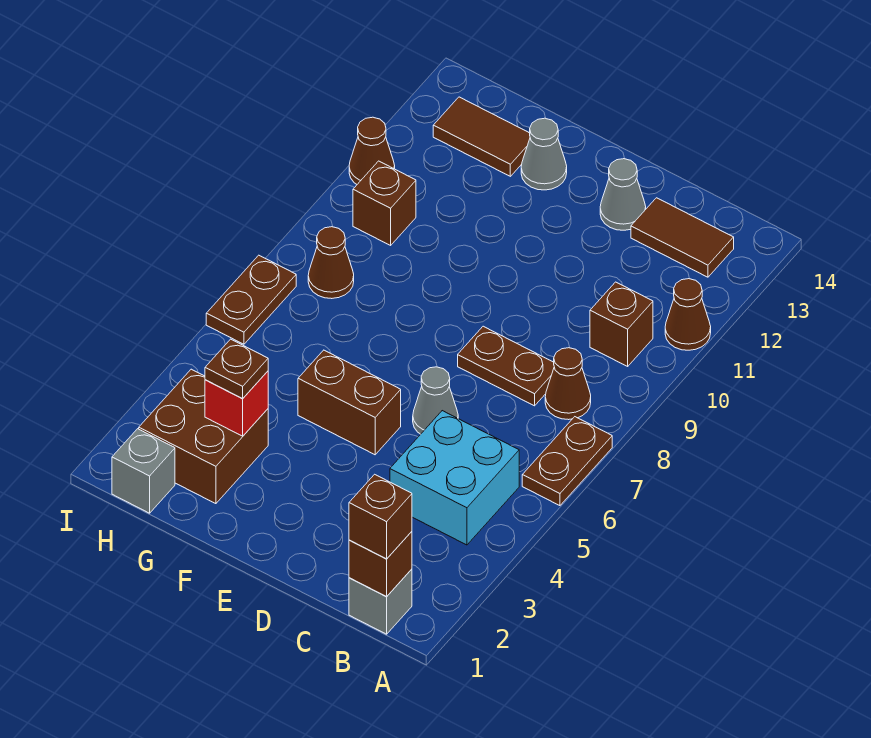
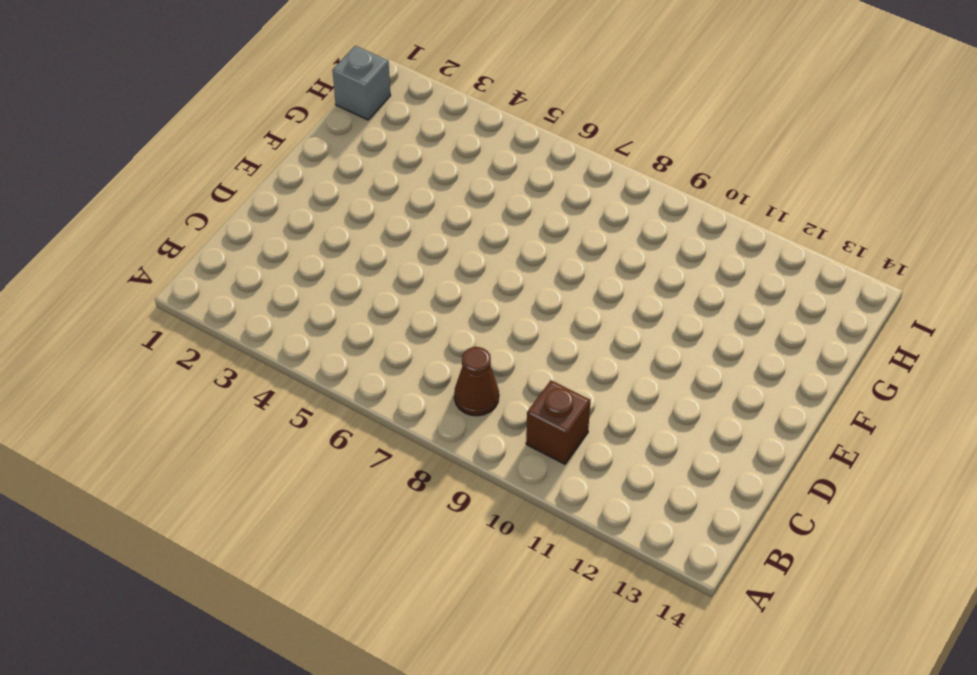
none -> brown 1x2 plate [522,417,612,506]
none -> brown 1x1 cone [665,279,711,350]
none -> grey 1x1 brick [349,569,412,634]

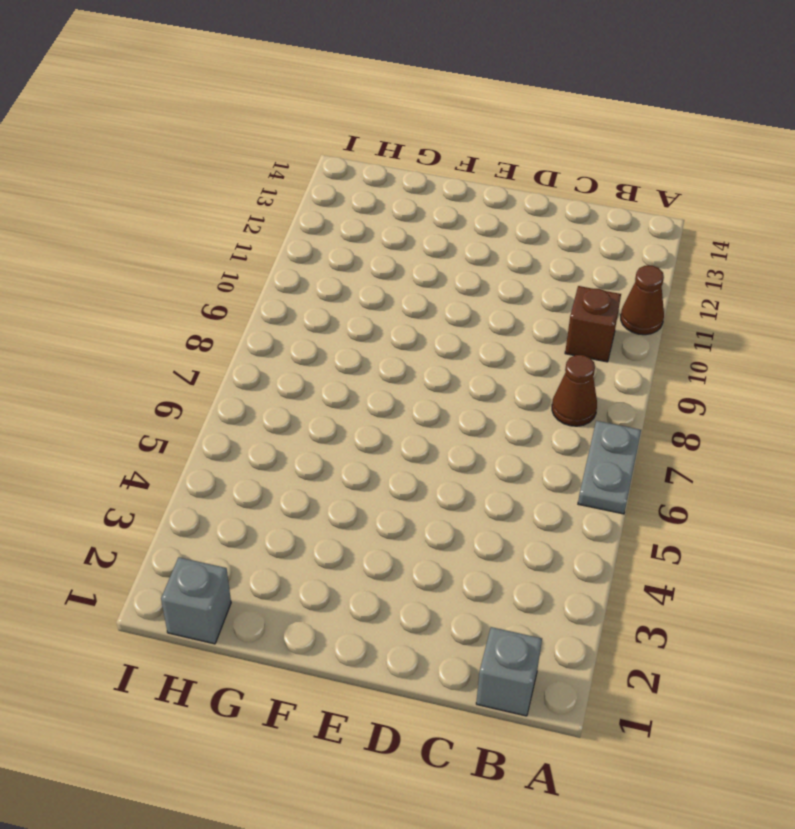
grey 1x2 plate [578,421,641,514] -> brown 1x2 plate [522,417,612,506]
none -> cyan 2x2 brick [390,411,519,545]
none -> brown 1x2 tile [631,198,734,277]
none -> brown 1x2 plate [458,326,554,406]

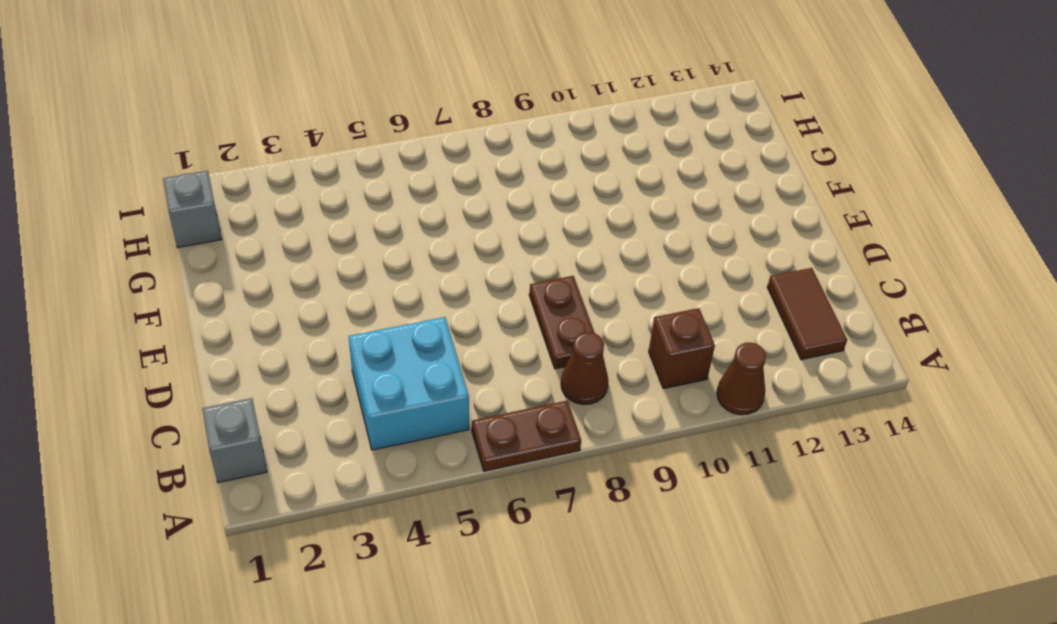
none -> grey 1x1 cone [413,367,458,434]
none -> grey 1x1 cone [600,159,646,230]
none -> brown 1x2 brick [298,350,401,455]

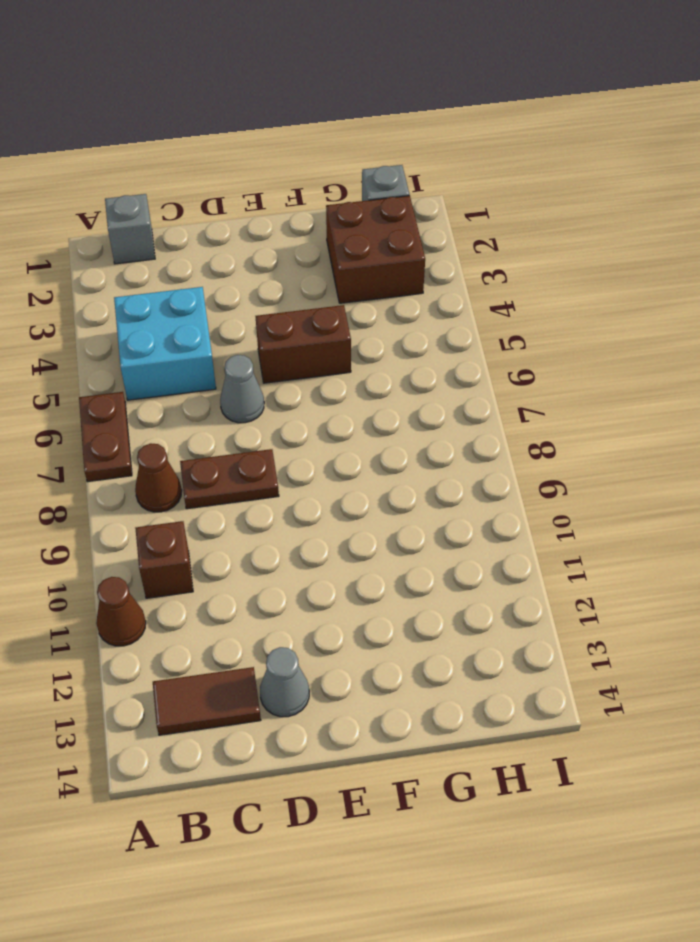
none -> grey 1x1 cone [521,118,567,190]
none -> brown 1x2 tile [433,97,530,176]
none -> brown 1x1 cone [308,227,354,299]

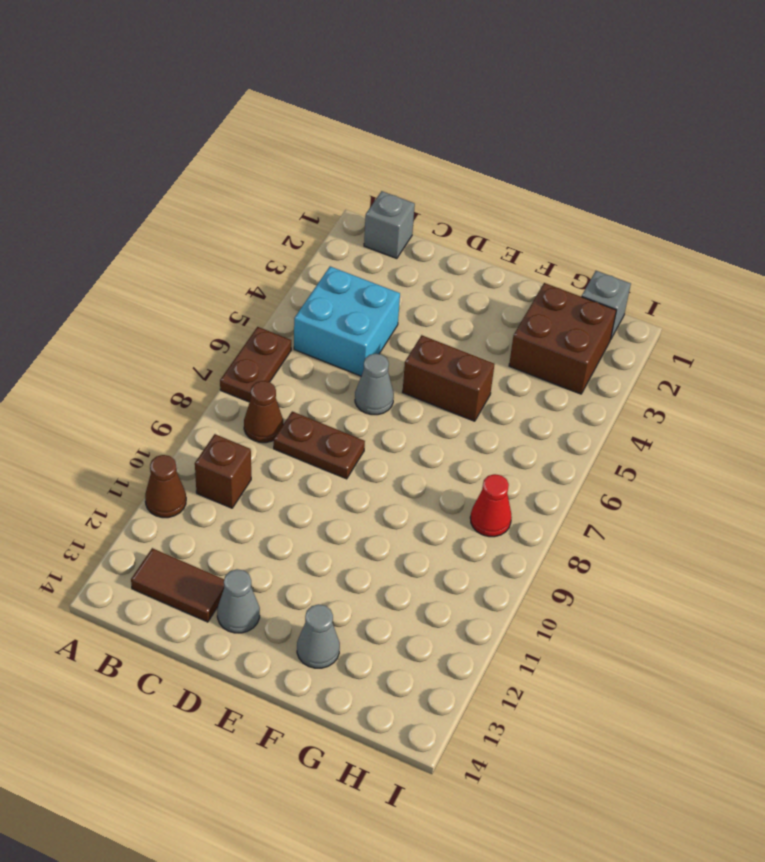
red 1x1 cone [470,474,512,537] -> brown 1x1 cone [308,227,354,299]
none -> brown 1x2 tile [433,97,530,176]
none -> brown 1x1 brick [353,161,416,245]
none -> brown 1x2 plate [206,255,296,344]

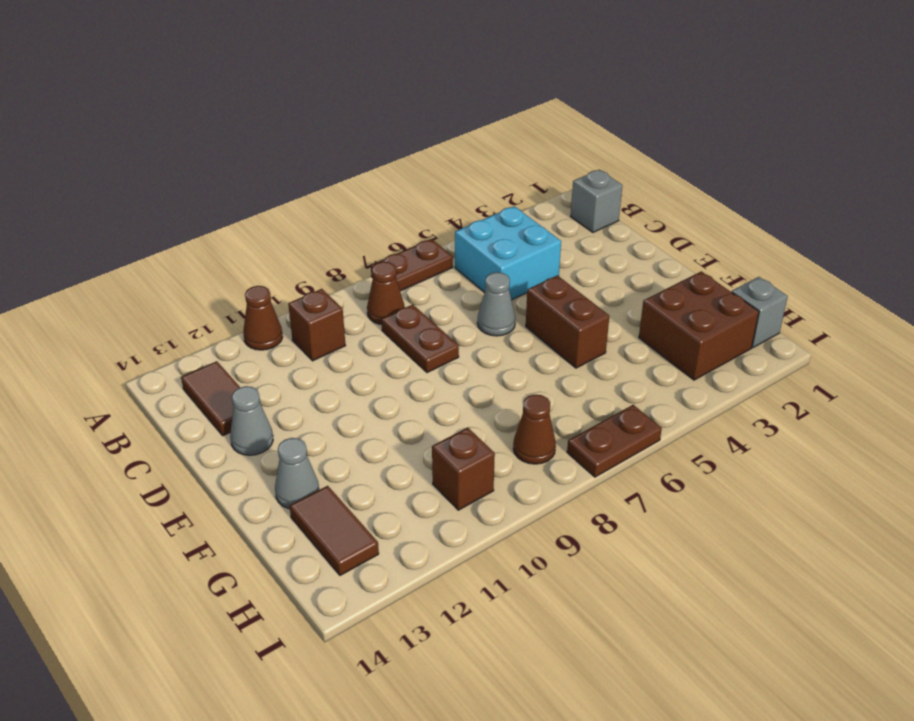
none -> brown 1x1 cone [349,117,395,184]
none -> brown 1x1 brick [349,532,412,596]
none -> red 1x1 brick [205,371,268,436]

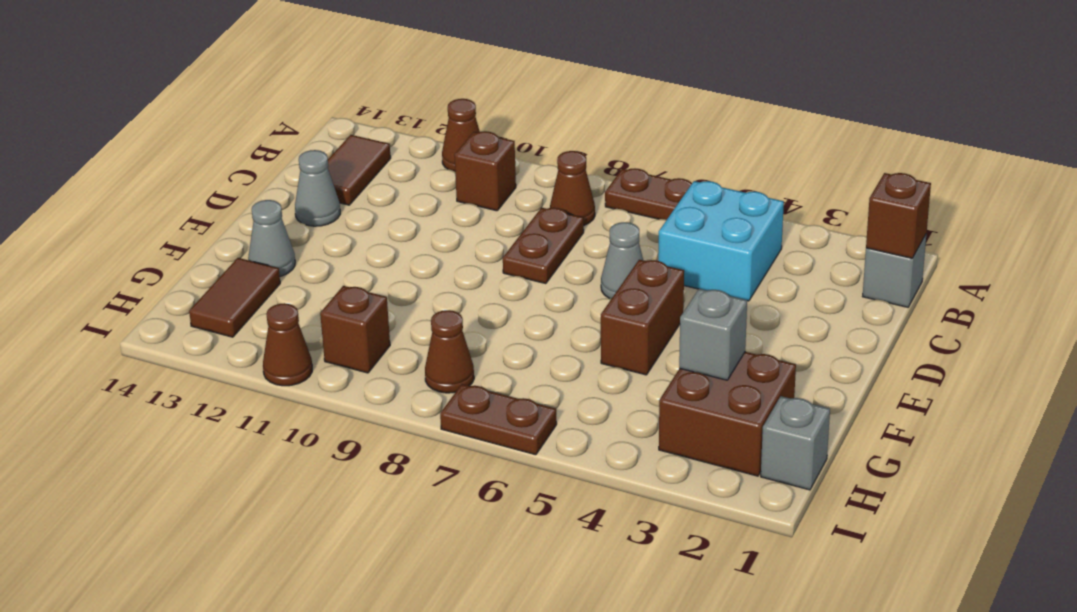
grey 1x1 brick [679,289,747,380] -> red 1x1 brick [205,371,268,436]
none -> brown 1x1 brick [349,474,412,559]
none -> brown 1x1 plate [205,339,268,398]

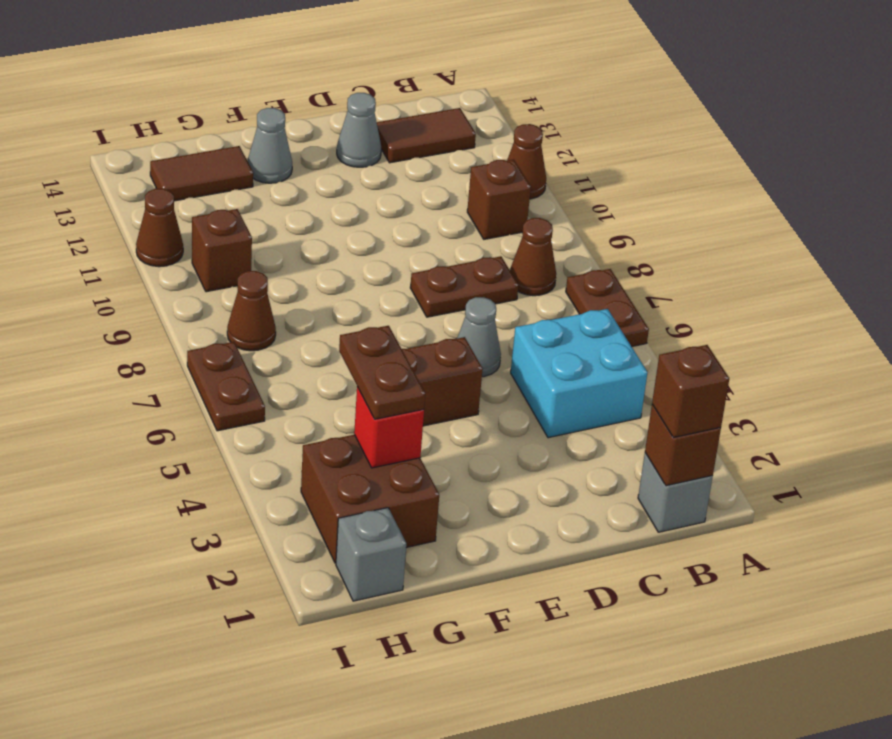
brown 1x2 plate [339,326,425,419] -> brown 1x1 plate [205,339,268,398]

